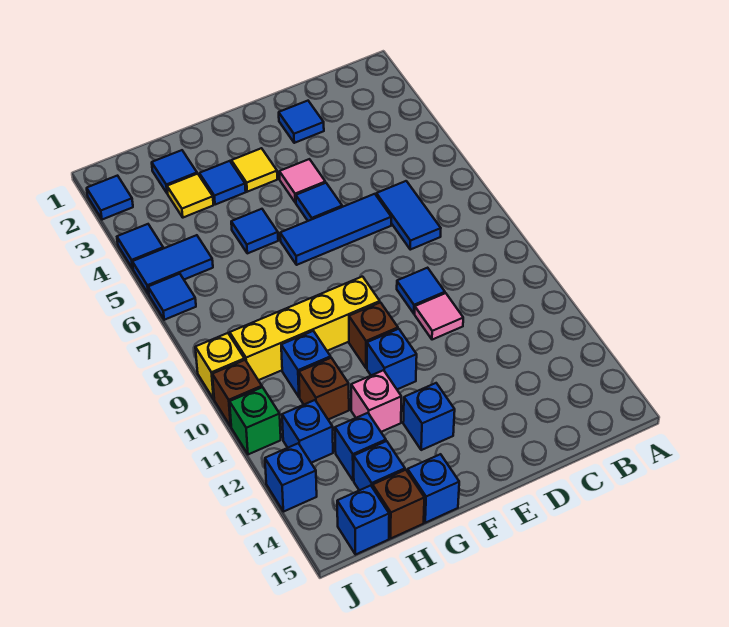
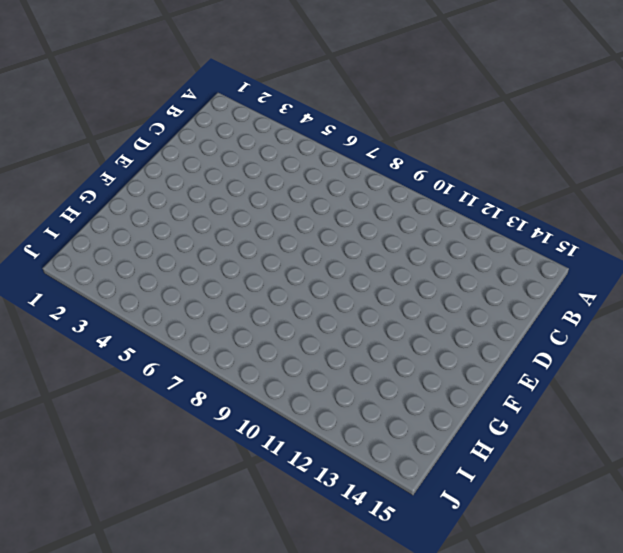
none -> blue 1x2 tile [376,181,441,250]
none -> blue 1x1 tile [279,101,324,143]
none -> blue 1x3 tile [280,194,391,265]
none -> blue 1x1 tile [397,268,445,314]

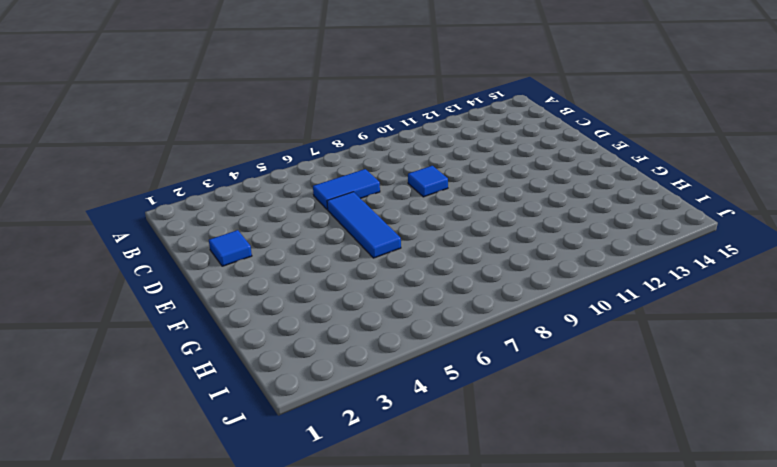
none -> pink 1x1 tile [415,293,463,340]
none -> pink 1x1 tile [279,159,325,203]
none -> blue 1x1 tile [296,183,342,221]
none -> yellow 1x1 tile [231,148,277,192]

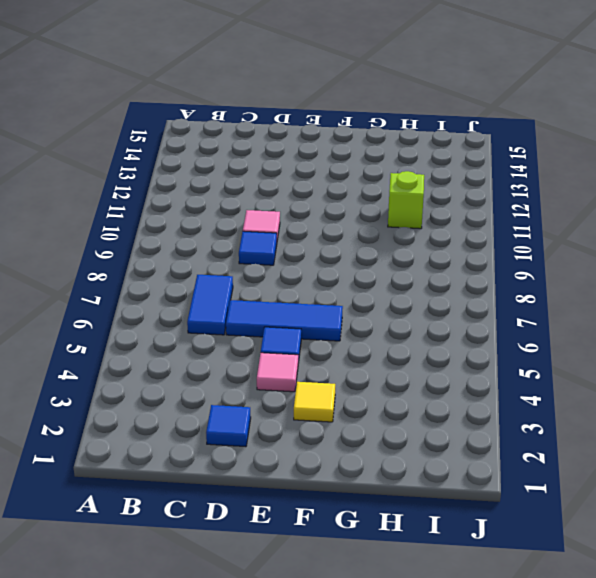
lime 1x1 brick [388,171,424,229] -> brown 1x1 brick [299,358,349,420]
none -> yellow 1x4 brick [230,277,380,380]
none -> brown 1x1 brick [349,302,398,368]
none -> blue 1x1 brick [367,329,417,389]
none -> blue 1x1 brick [403,383,455,450]

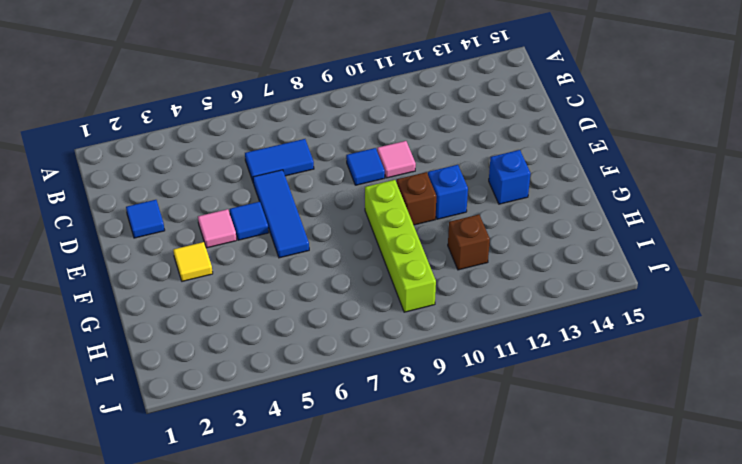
lime 1x4 brick [365,180,436,312] -> yellow 1x4 brick [230,277,380,380]
none -> blue 1x1 tile [199,161,246,205]
none -> blue 1x1 tile [231,209,278,253]
none -> pink 1x1 brick [351,370,401,432]
none -> blue 1x1 brick [408,454,459,523]

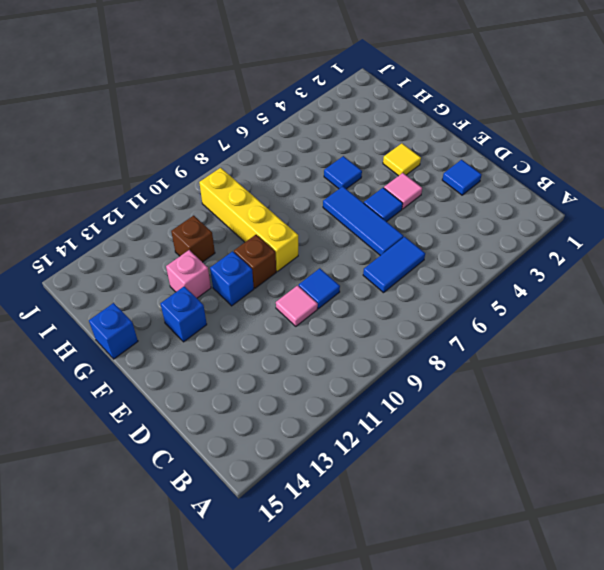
none -> blue 1x1 tile [199,161,246,205]
none -> blue 1x1 tile [152,150,197,194]
none -> yellow 1x1 tile [167,174,213,218]
none -> blue 1x1 brick [281,331,331,397]

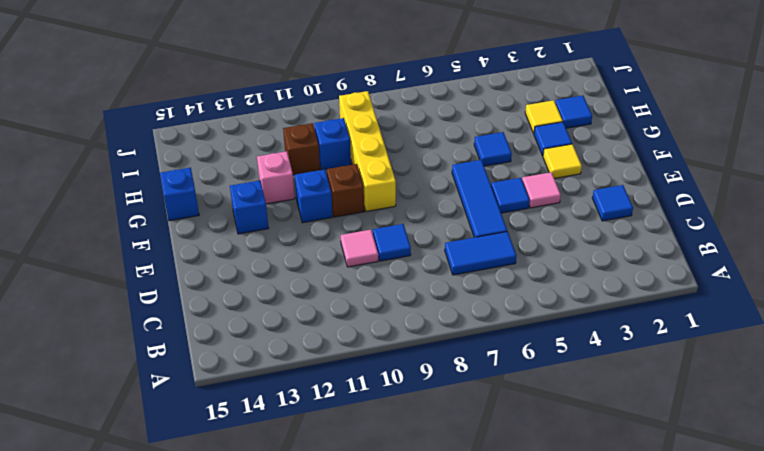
none -> blue 1x1 brick [335,413,386,481]
none -> blue 1x1 brick [354,441,405,490]
none -> brown 1x1 brick [373,470,424,538]
none -> blue 1x2 tile [132,235,213,294]

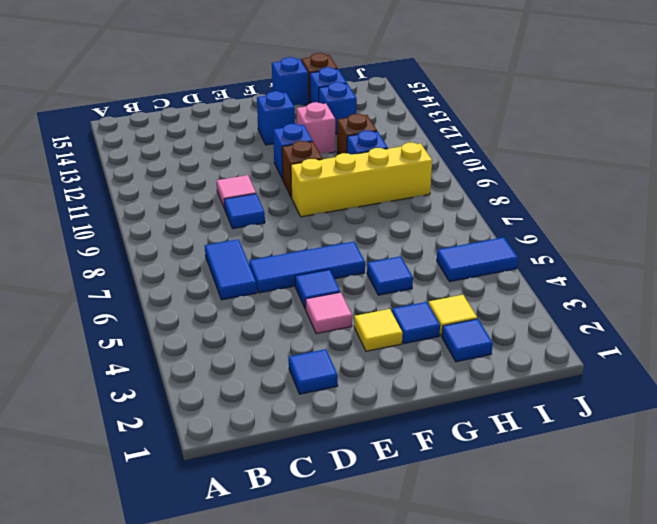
none -> blue 1x1 brick [282,400,333,463]
none -> blue 1x1 brick [337,486,389,555]
none -> blue 1x1 tile [87,176,133,220]
none -> blue 1x1 tile [117,224,163,269]

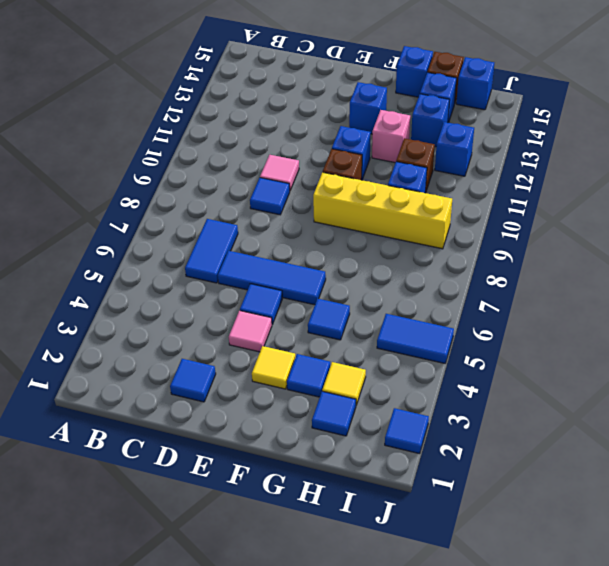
none -> blue 1x1 tile [117,224,163,269]
none -> blue 1x1 tile [148,274,196,320]
none -> yellow 1x1 brick [195,333,244,399]
none -> brown 1x1 brick [212,360,262,426]

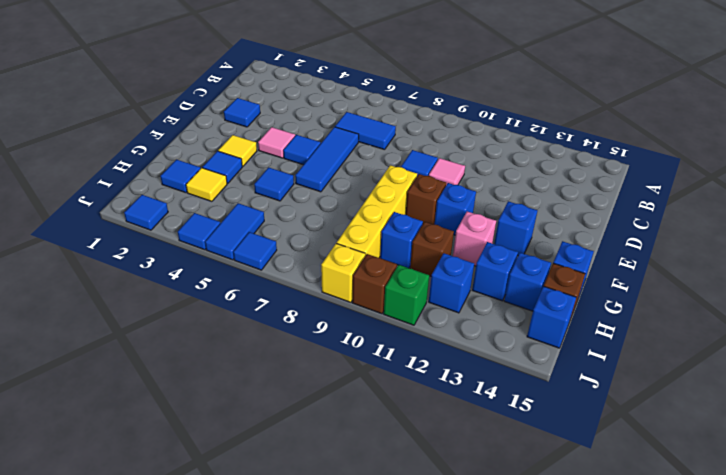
none -> blue 1x1 brick [265,443,317,512]

